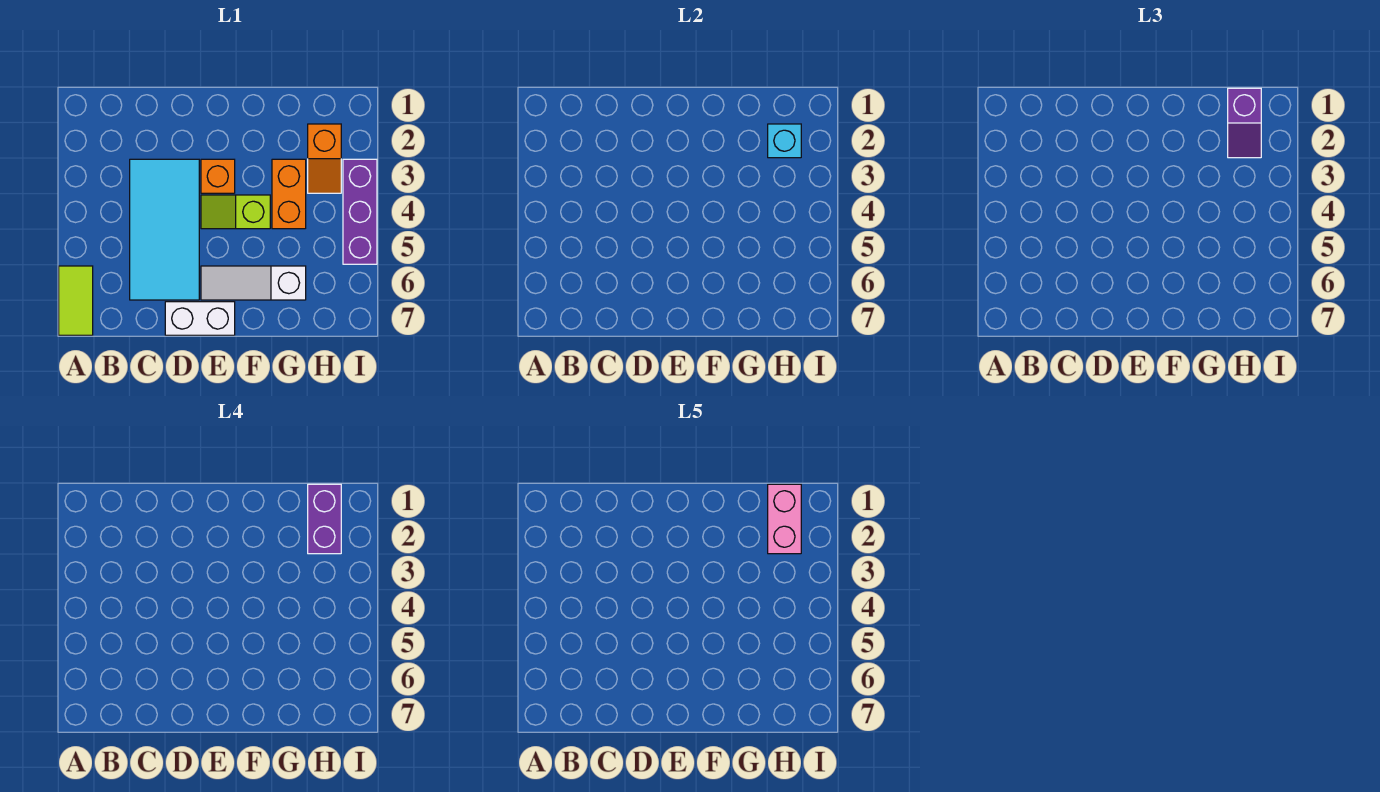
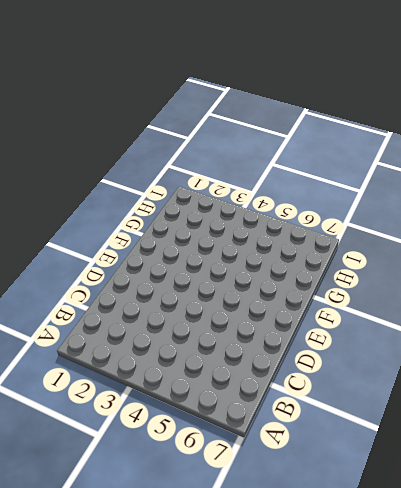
none -> lime 1x2 tile [59,266,93,335]
none -> cyan 2x4 tile [130,159,199,300]
none -> white 1x2 brick [165,302,235,335]

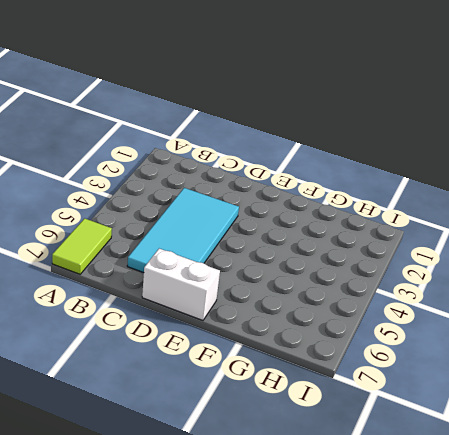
none -> orange 1x1 brick [201,159,235,193]
none -> lime 1x2 slope [201,195,270,229]
none -> white 1x3 slope [201,266,306,300]

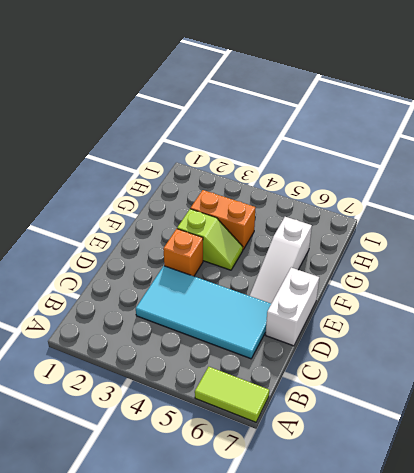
lime 1x2 slope [177,209,243,270] -> lime 1x2 slope turned to [201,195,270,229]
none -> orange 1x2 slope [308,124,341,193]
none -> purple 1x3 brick [343,159,377,264]
none -> cyan 1x1 brick [768,124,801,158]

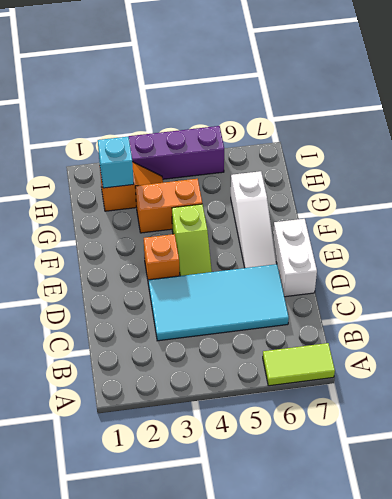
none -> purple 1x2 slope [1228,88,1261,158]
none -> purple 1x2 brick [308,484,341,554]
none -> pink 1x2 brick [768,484,801,554]

